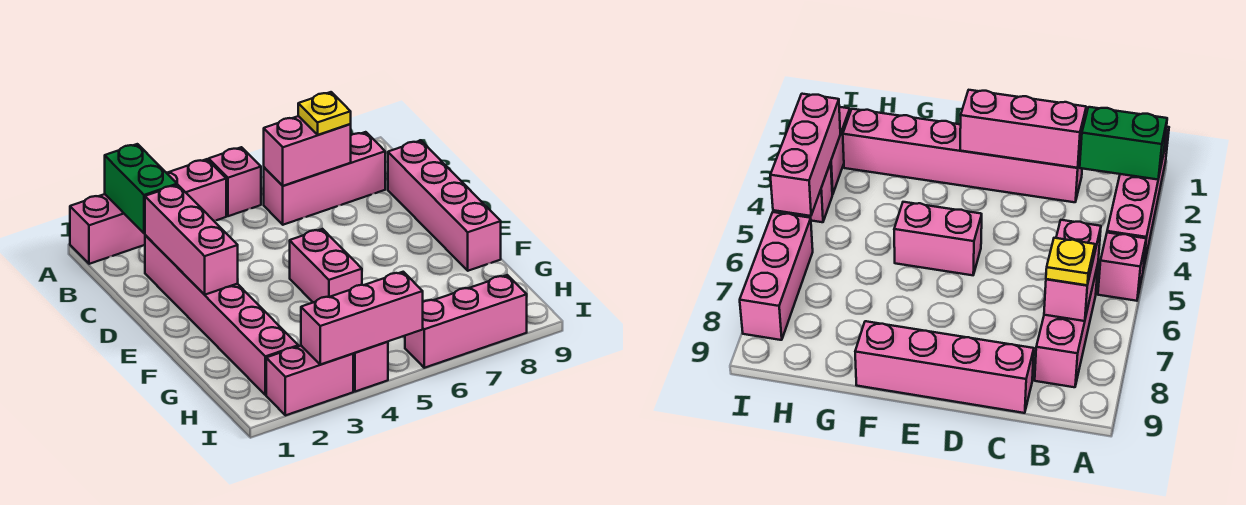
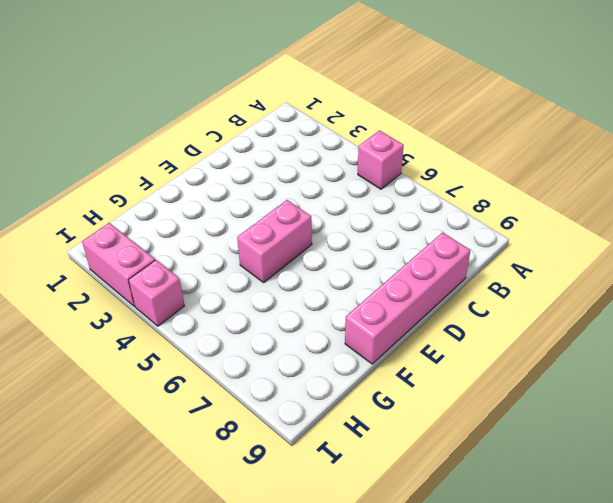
none -> pink 1x4 brick [70,159,226,264]
none -> pink 1x3 brick [264,132,385,225]
none -> pink 1x6 brick [145,235,298,395]

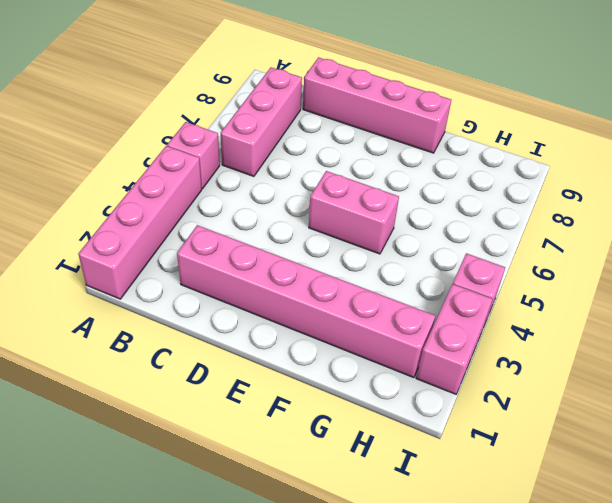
none -> pink 1x3 brick [405,275,527,368]
none -> green 1x2 brick [105,144,177,233]
none -> pink 1x2 brick [264,116,351,186]

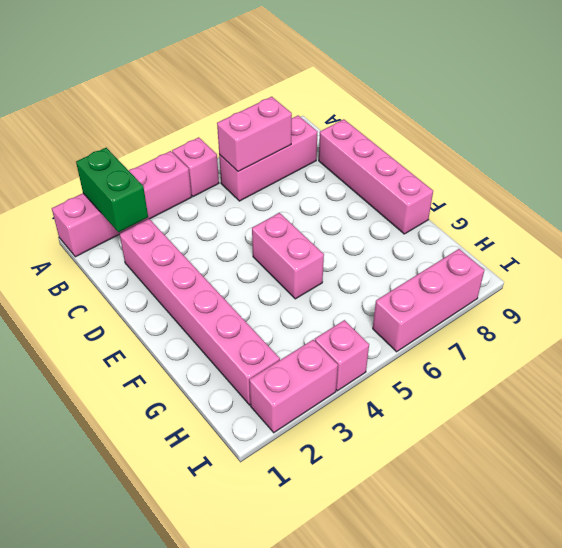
none -> pink 1x3 brick [145,185,238,295]
none -> pink 1x3 brick [301,272,423,364]
none -> yellow 1x1 plate [298,92,351,135]

